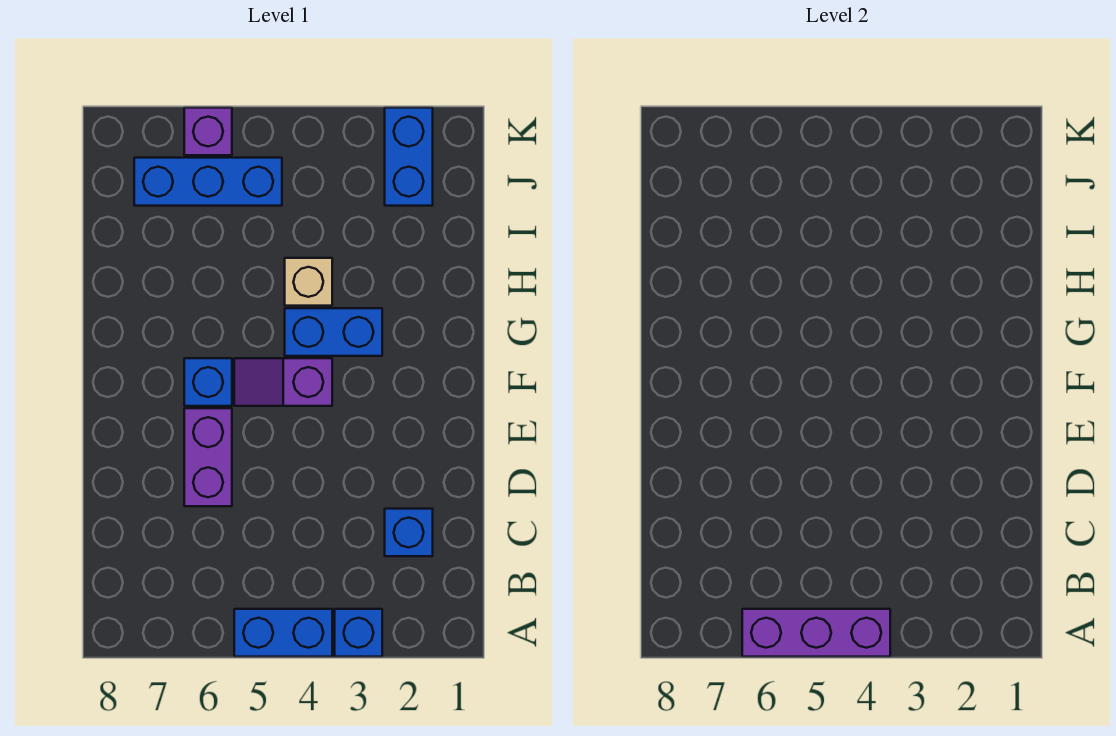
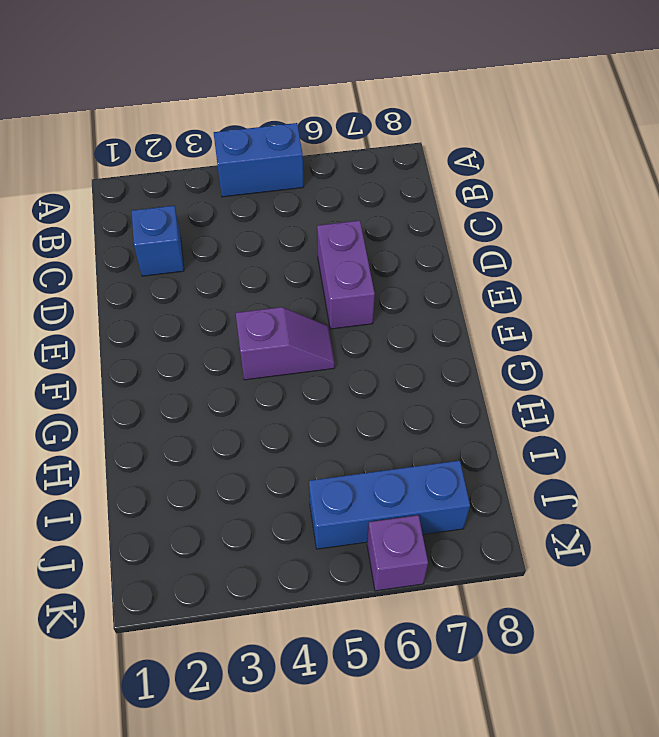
none -> blue 1x1 brick [335,609,382,657]
none -> blue 1x1 brick [184,358,232,406]
none -> blue 1x2 brick [285,308,382,356]

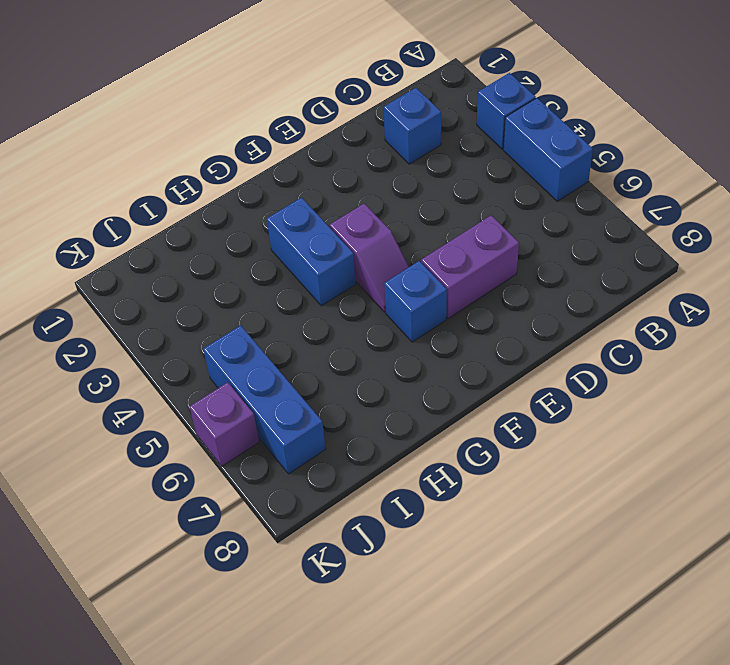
none -> tan 1x1 brick [285,258,332,306]
none -> blue 1x2 brick [385,108,433,206]
none -> purple 1x3 brick [742,609,890,657]

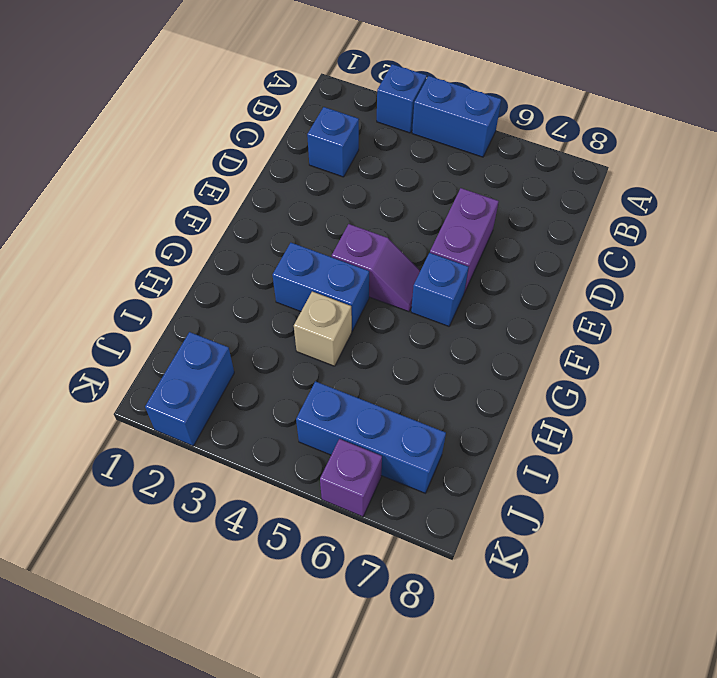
none -> purple 1x3 brick [742,609,890,657]

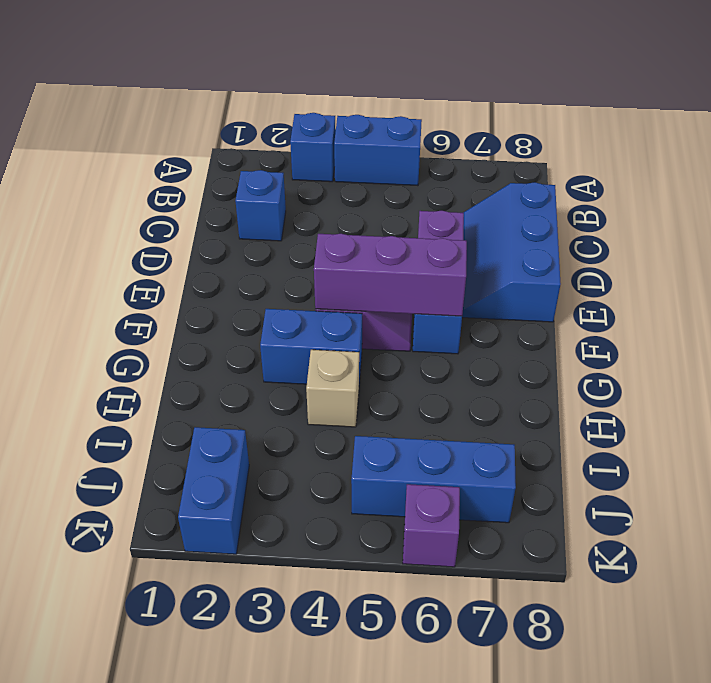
blue 2x3 slope [462,182,561,322] -> none
purple 1x3 brick [314,234,467,316] -> purple 1x3 brick moved to [742,609,890,657]

